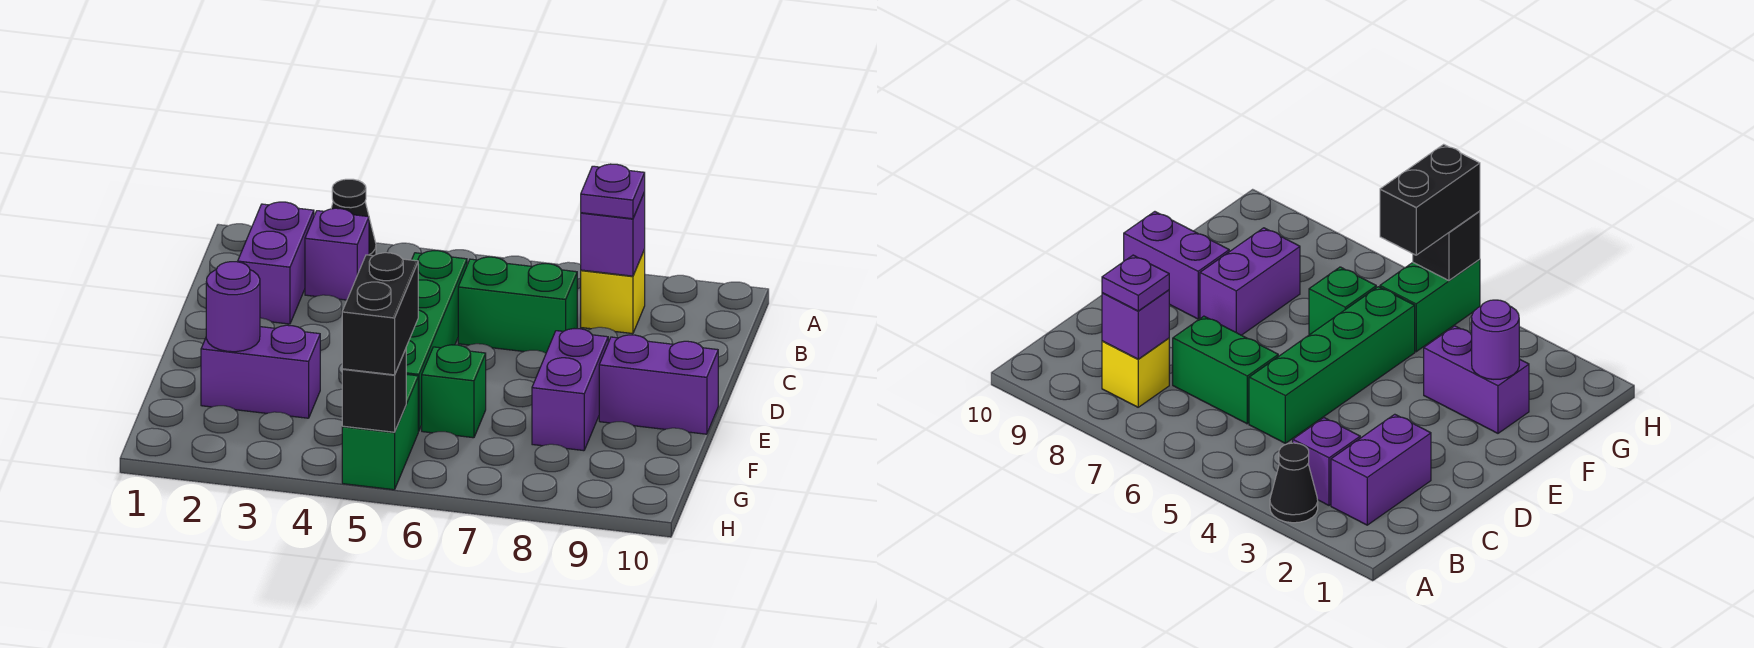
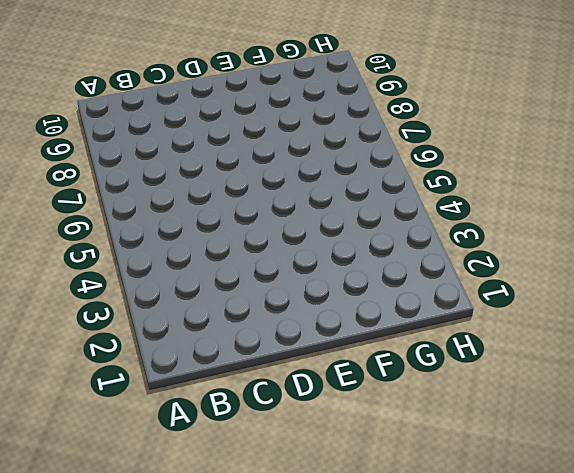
none -> black 1x1 cone [331,179,376,256]
none -> purple 1x2 brick [238,202,314,324]
none -> purple 1x1 brick [305,208,369,300]

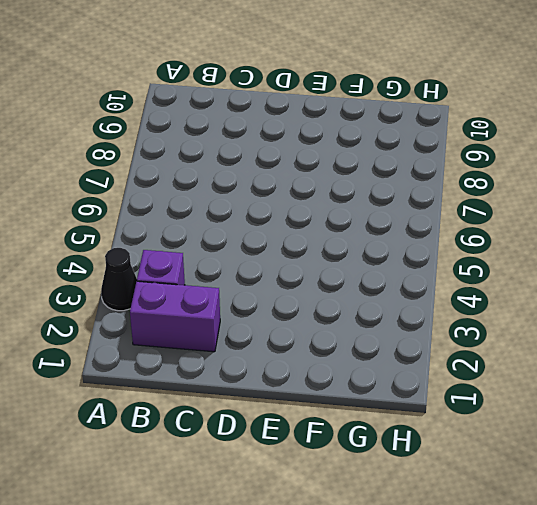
none -> yellow 1x1 brick [581,250,645,334]
none -> green 1x4 brick [406,251,467,431]
none -> green 1x2 brick [458,257,577,353]

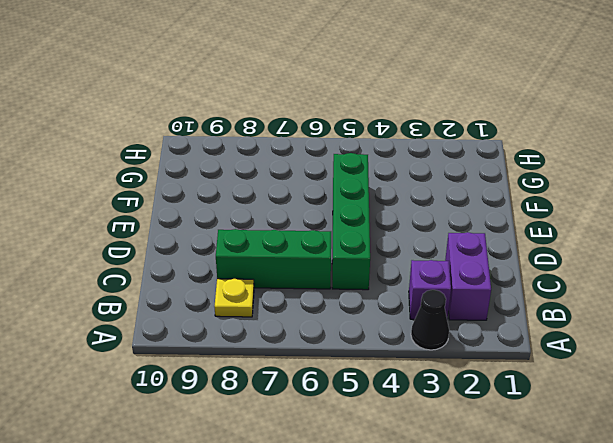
yellow 1x1 plate [214,279,254,317] -> yellow 1x1 brick [581,250,645,334]
green 1x3 brick [216,229,331,289] -> green 1x2 brick [458,257,577,353]
none -> purple 1x2 brick [532,329,608,451]
none -> purple 1x2 brick [599,335,718,434]
none -> purple 1x2 brick [201,325,320,418]

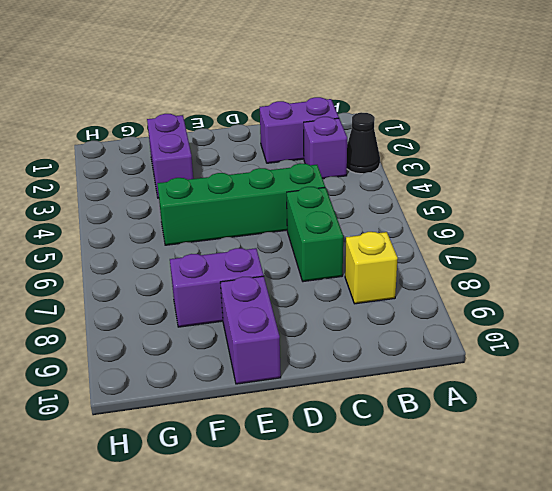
none -> green 1x1 brick [422,345,486,438]
none -> green 1x2 brick [342,374,418,490]
none -> purple 1x1 brick [581,192,645,276]

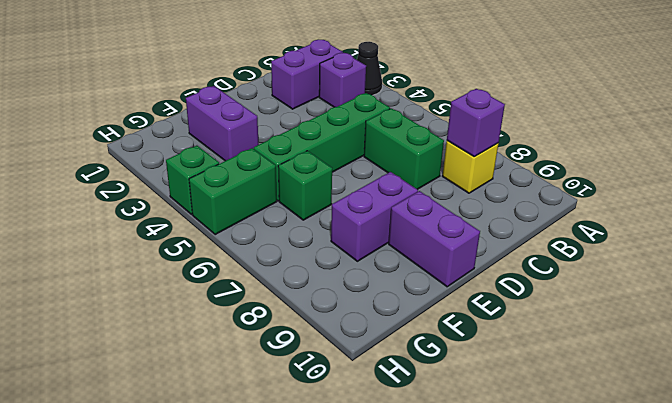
green 1x1 brick [166,146,219,214] -> none
none -> purple 1x1 round brick [206,262,260,352]
none -> black 1x1 brick [342,349,406,432]
none -> purple 1x1 plate [581,164,645,219]

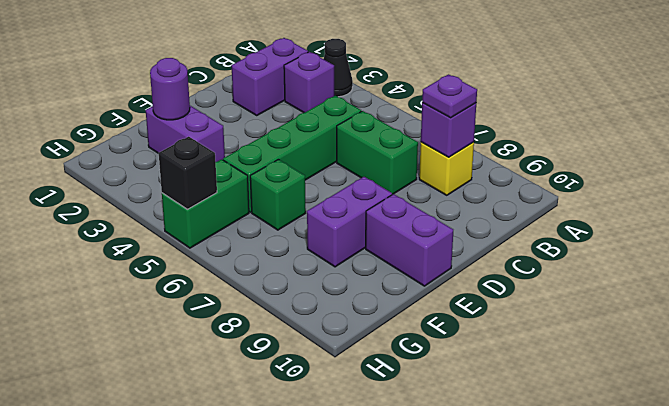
none -> black 1x2 brick [342,253,418,375]

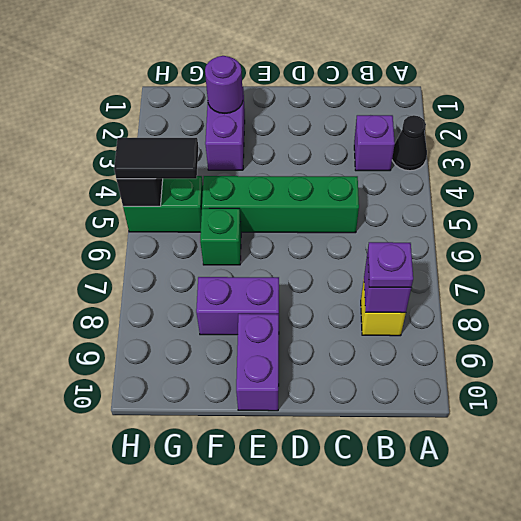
black 1x2 tile [114,138,198,179] -> black 1x2 brick [342,253,418,375]
none -> purple 1x2 brick [238,202,314,324]
none -> green 1x2 brick [458,257,577,353]

